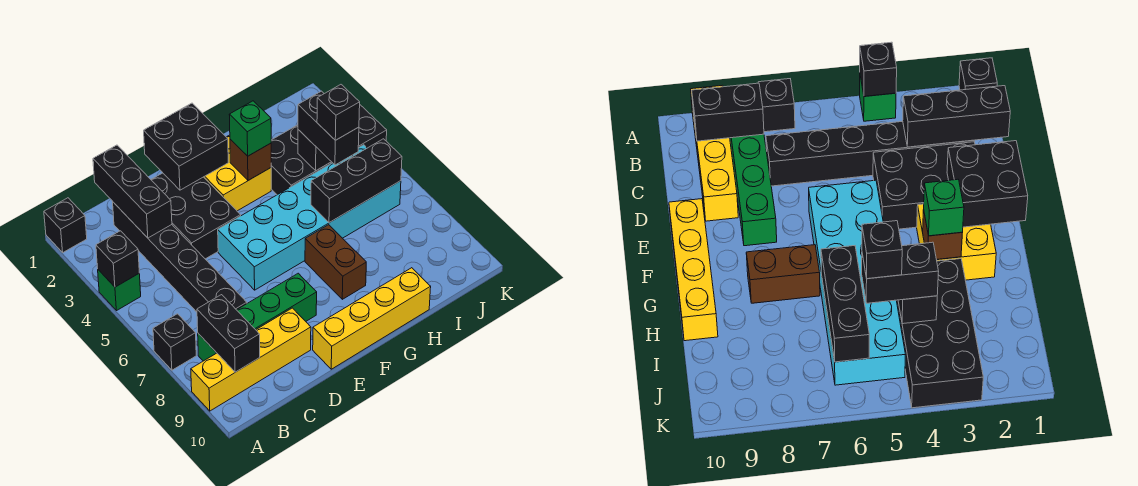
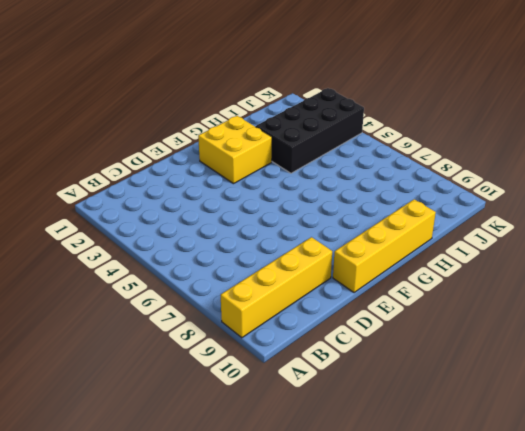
none -> black 1x1 brick [44,198,87,252]
none -> green 1x1 brick [98,270,141,311]
none -> black 1x1 brick [153,314,196,370]

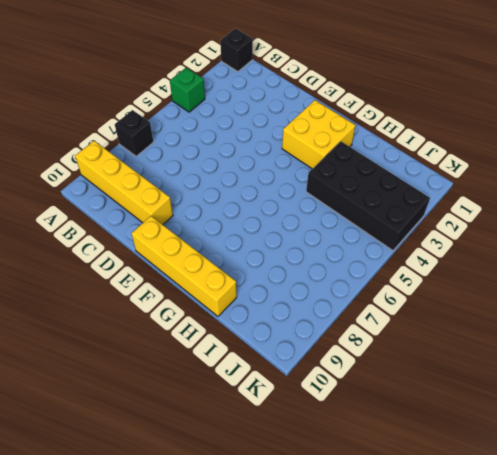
none -> green 1x4 brick [198,273,317,361]
none -> black 1x6 brick [113,202,247,312]
none -> black 2x3 brick [151,173,241,259]

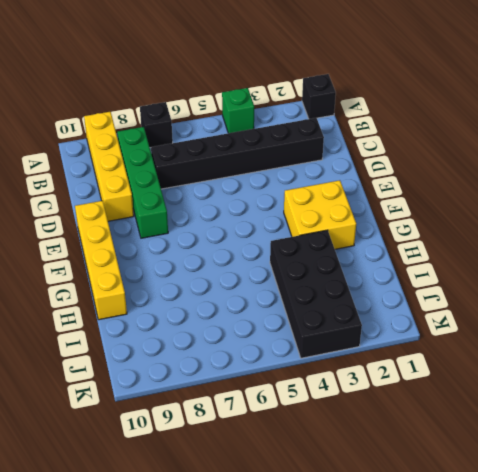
none -> black 2x3 brick [151,173,241,259]
none -> cyan 2x6 brick [218,145,401,290]
none -> brown 1x2 brick [305,225,366,299]

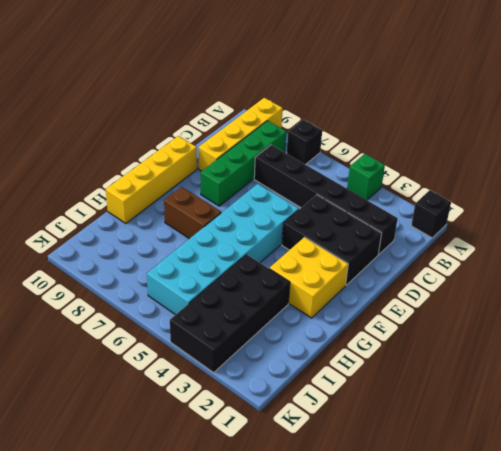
none -> black 1x1 brick [96,231,139,287]
none -> black 1x2 brick [197,295,260,372]
none -> black 1x3 brick [93,145,172,238]

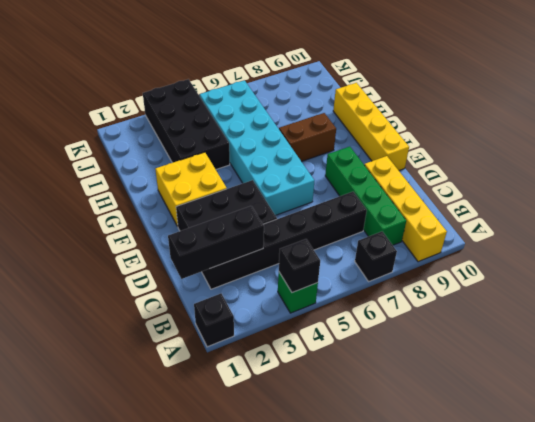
none -> black 1x2 brick [197,295,260,372]
none -> black 2x2 brick [144,103,228,190]
none -> brown 1x1 brick [230,139,271,180]

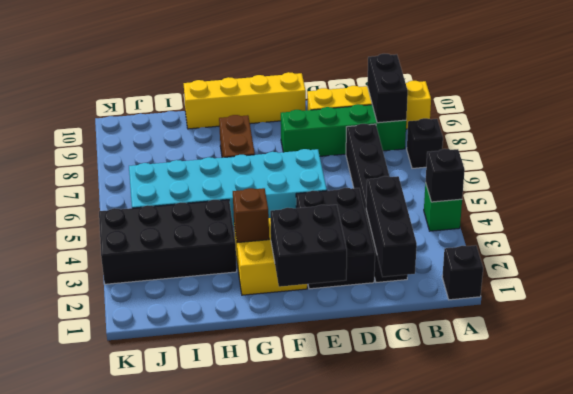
none -> black 1x3 brick [311,139,402,223]
none -> black 1x1 brick [298,130,331,171]
none -> green 1x1 brick [229,101,271,156]

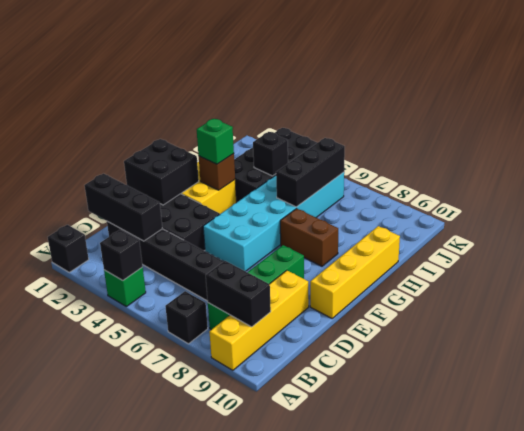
none -> black 1x2 brick [298,91,359,165]
none -> black 1x1 brick [317,85,360,140]

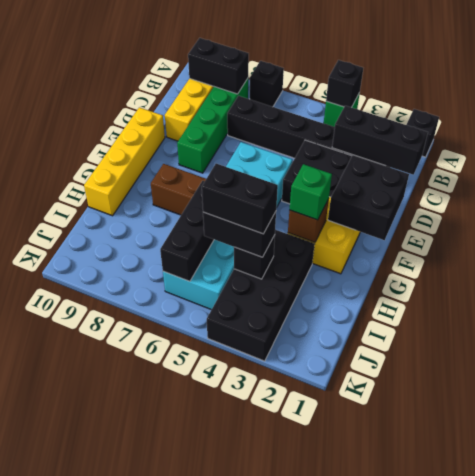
black 1x2 brick [202,164,278,234] -> black 1x1 brick [317,85,360,140]

